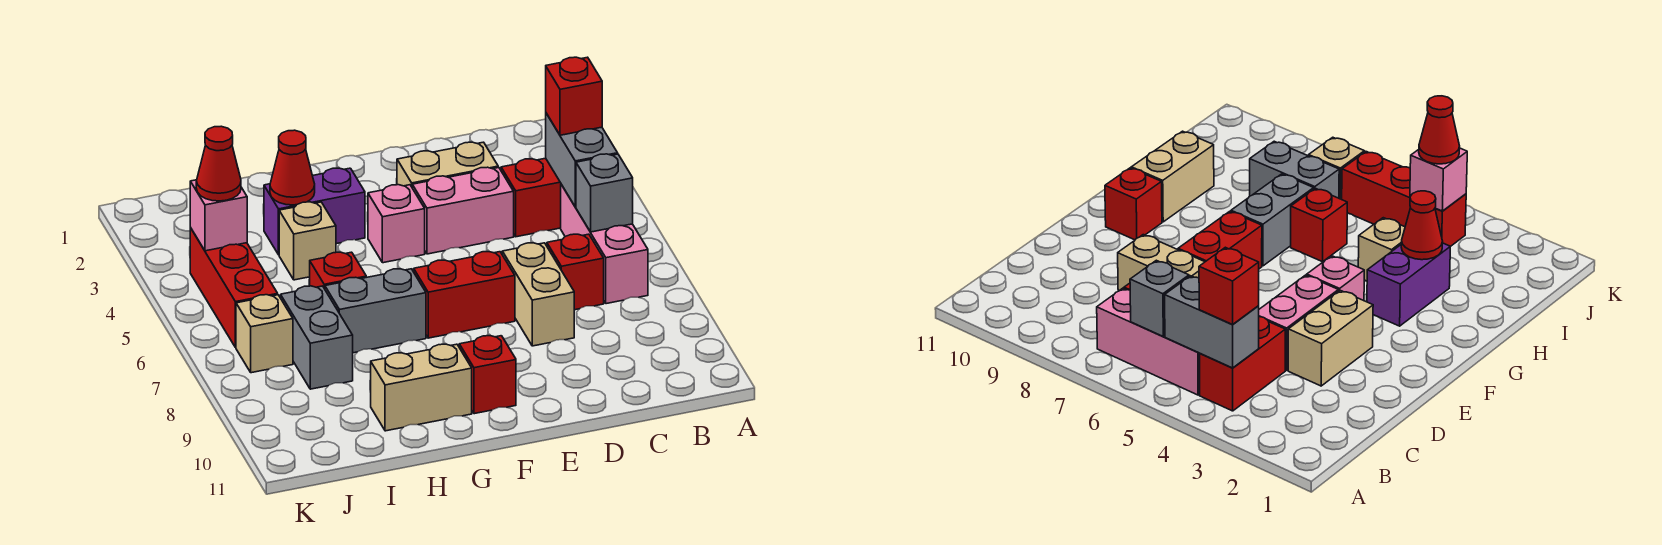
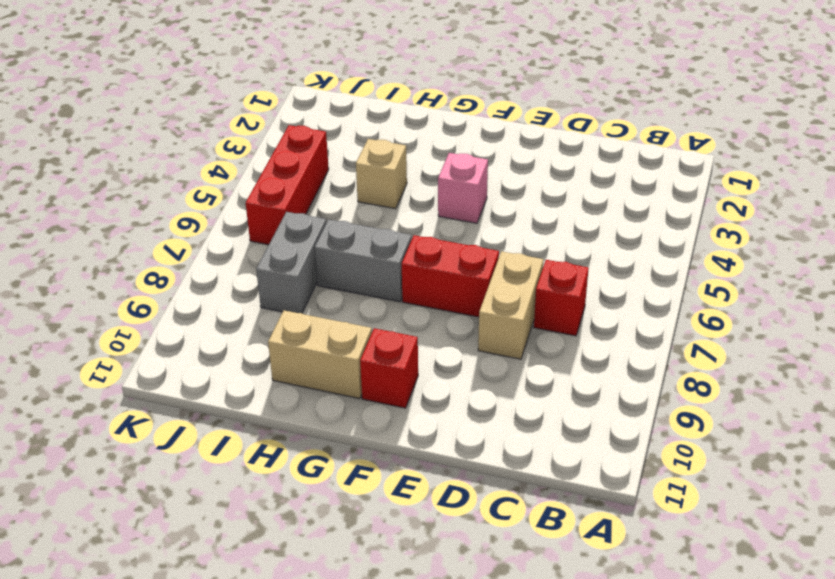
none -> red 1x2 brick [501,158,561,237]
none -> pink 1x3 brick [561,184,648,304]
none -> tan 1x2 brick [397,142,498,187]

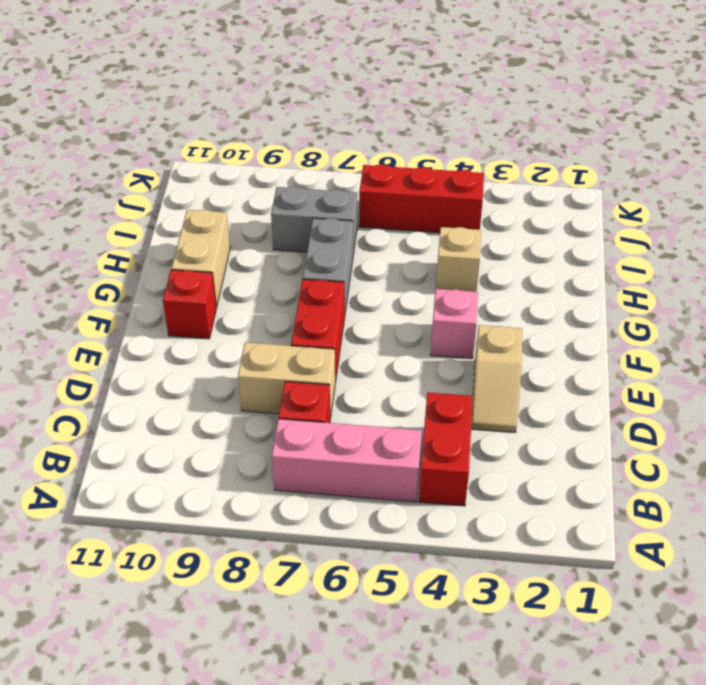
tan 1x2 slope [471,325,522,432] -> tan 1x2 brick [397,142,498,187]
none -> pink 1x2 brick [412,167,514,254]
none -> purple 1x2 brick [264,168,365,255]
none -> red 1x1 brick [310,252,366,289]

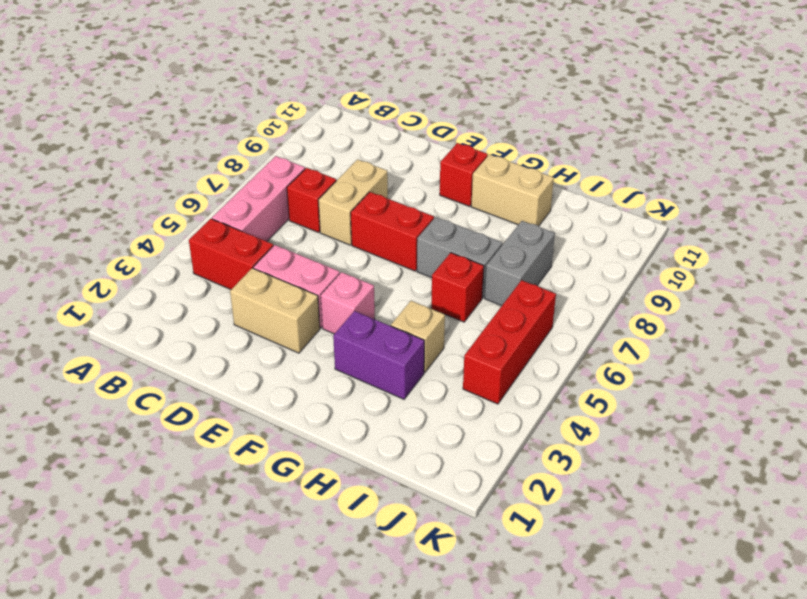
none -> tan 1x1 brick [236,295,293,373]
none -> grey 1x2 brick [546,113,618,207]
none -> grey 1x1 brick [576,154,633,232]

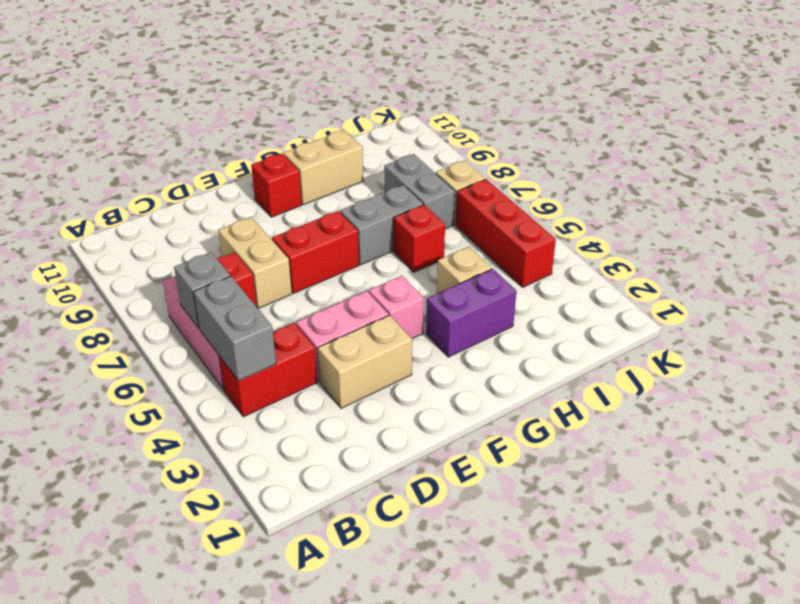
none -> red 1x1 cone [270,130,315,205]
none -> pink 1x1 brick [190,180,247,251]
none -> red 1x1 brick [546,57,602,135]

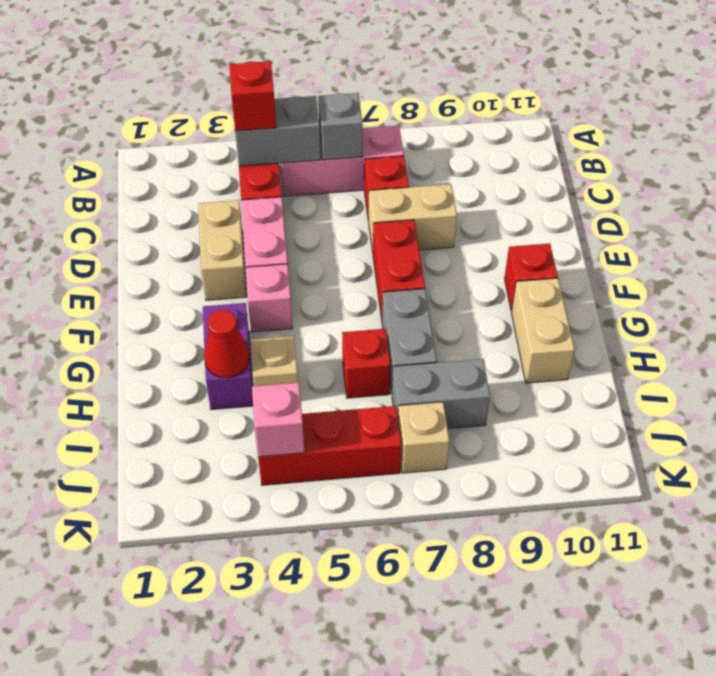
none -> red 1x1 cone [196,126,241,201]

